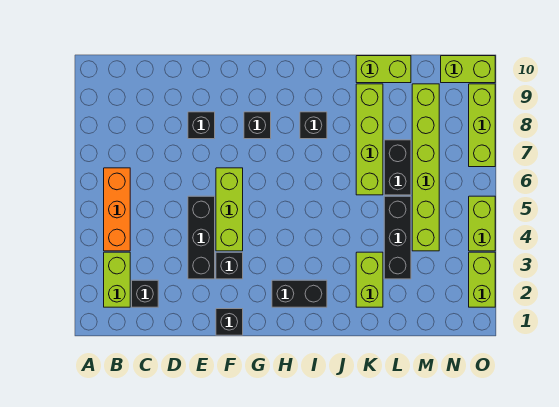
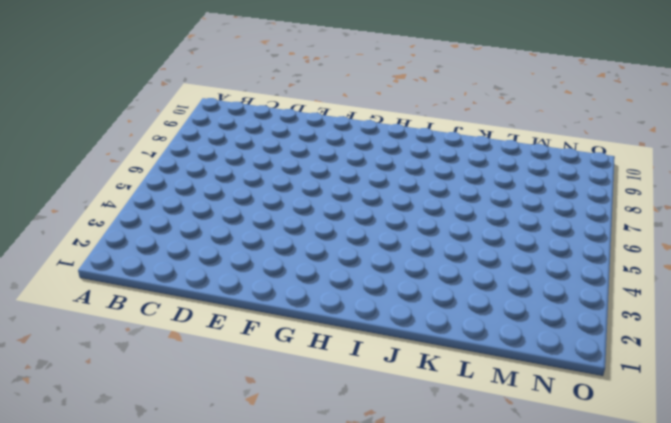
none -> lime 1x2 brick [104,252,130,307]
none -> orange 1x3 brick [104,168,130,251]
none -> black 1x1 brick [132,280,158,307]

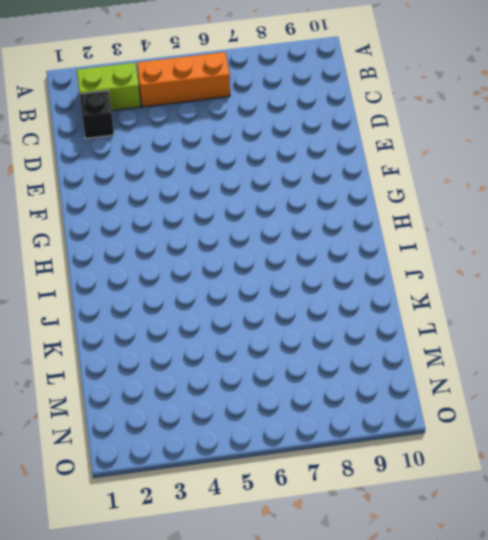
none -> black 1x3 brick [188,196,215,279]
none -> black 1x1 brick [188,112,215,139]
none -> black 1x1 brick [216,309,243,335]

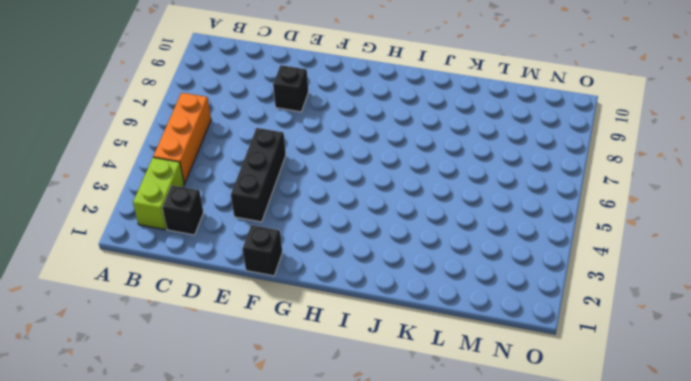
none -> black 1x1 brick [216,252,243,279]
none -> lime 1x3 brick [216,168,243,251]
none -> black 1x1 brick [244,112,271,139]

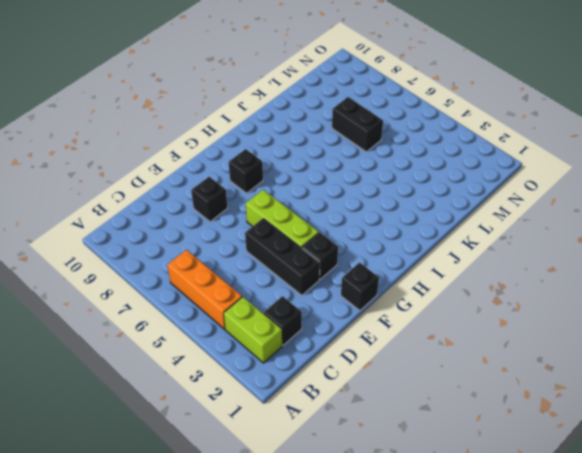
none -> black 1x2 brick [272,280,327,307]
none -> black 1x1 brick [300,112,327,139]
none -> lime 1x2 brick [356,252,383,307]

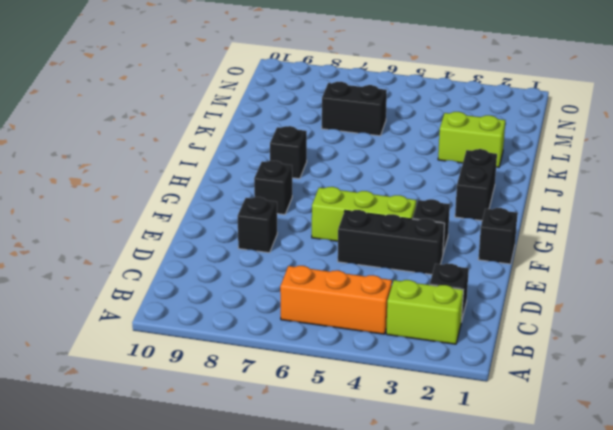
none -> lime 1x4 brick [356,84,383,195]
none -> lime 1x2 brick [356,56,411,83]
none -> black 1x3 brick [384,196,411,279]

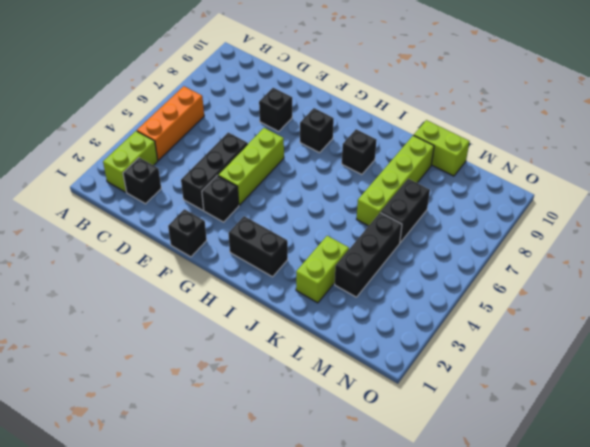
none -> lime 1x6 brick [412,84,439,251]
none -> lime 1x2 brick [441,56,495,83]
none -> lime 1x2 brick [469,252,495,307]

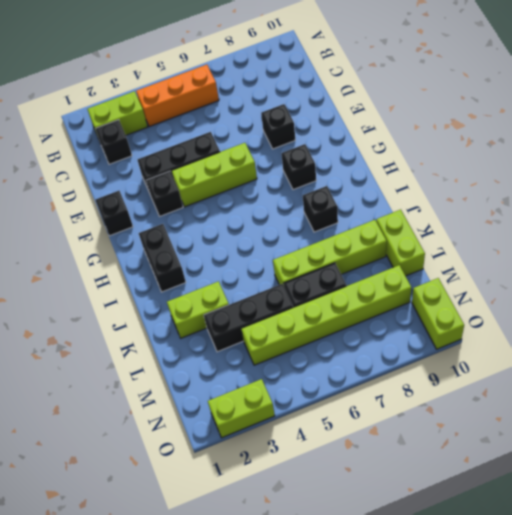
none -> lime 1x2 brick [469,196,495,251]
none -> lime 1x3 brick [469,84,495,167]

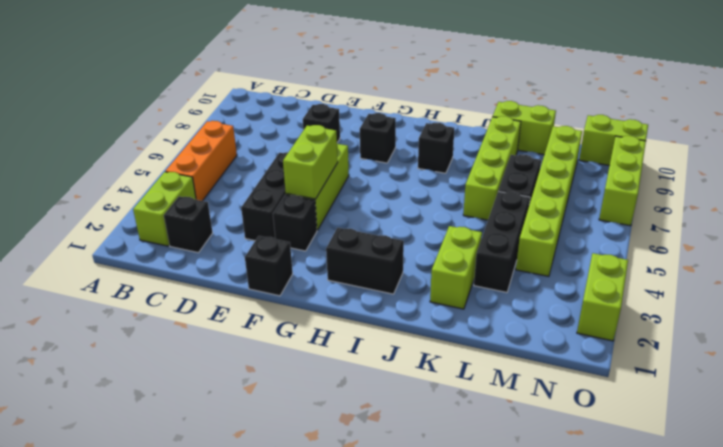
lime 1x2 brick [283,125,338,199] -> lime 1x2 brick moved to [469,196,495,251]

